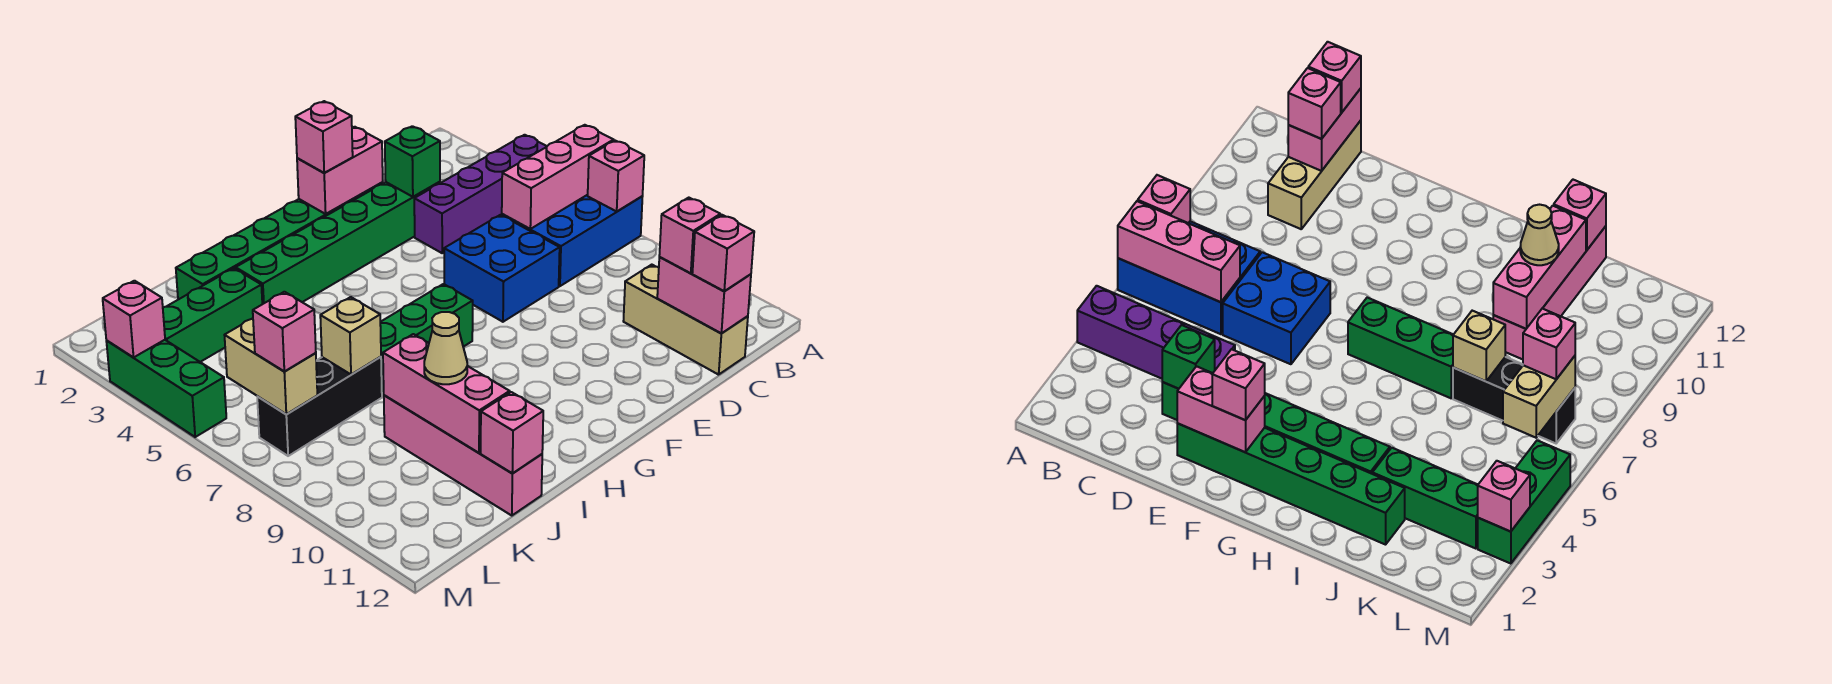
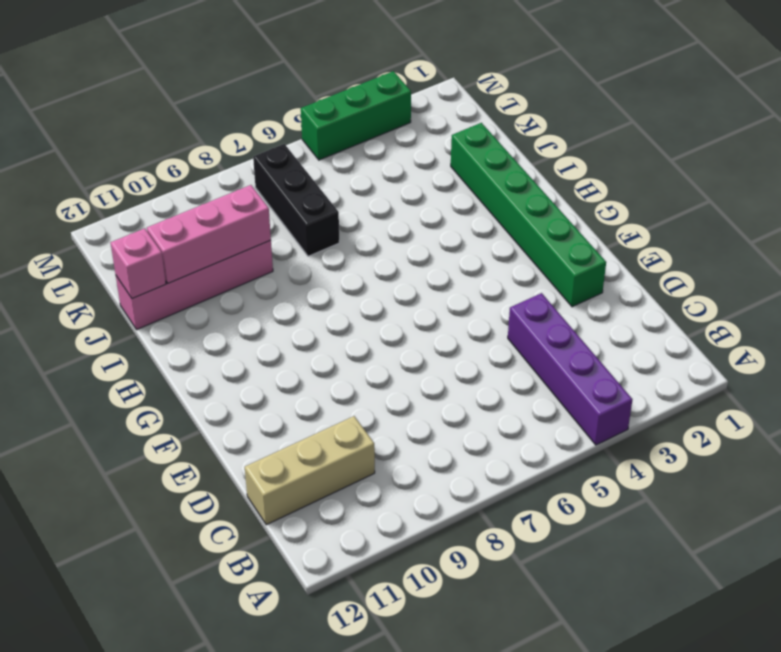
none -> blue 2x3 brick [502,195,643,286]
none -> green 1x6 brick [236,182,440,304]
none -> blue 2x2 brick [444,215,560,322]

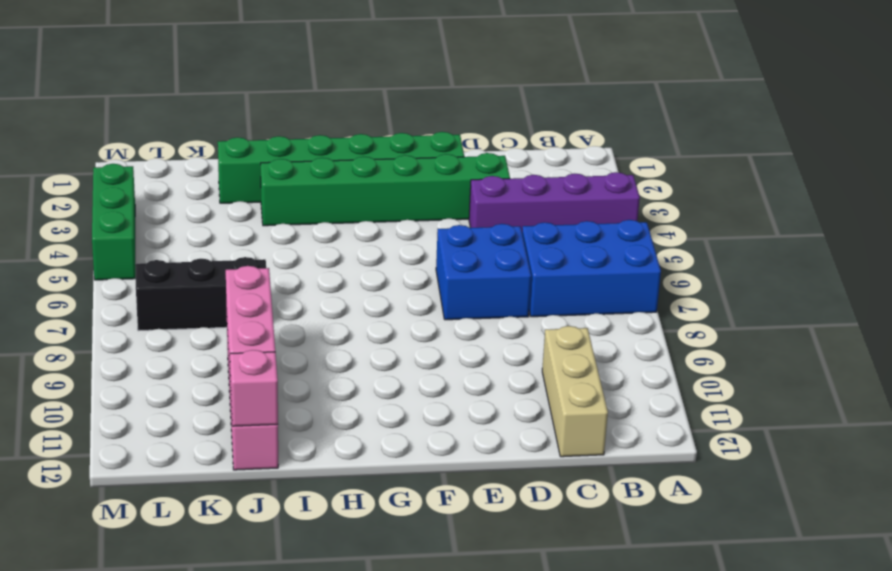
none -> green 1x3 brick [380,284,473,396]
none -> green 1x3 brick [163,268,262,362]
none -> pink 1x3 brick [502,125,614,229]

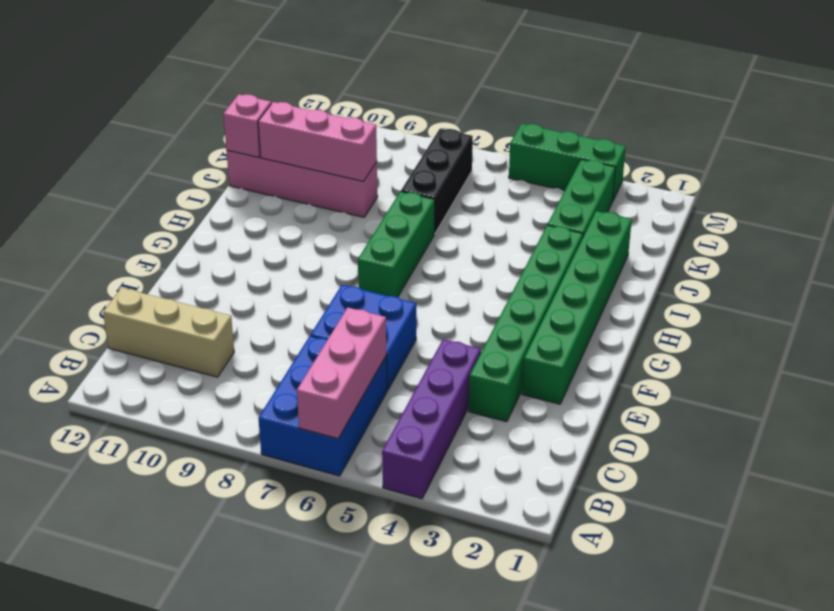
none -> pink 1x1 brick [588,141,644,211]
none -> pink 1x2 brick [657,257,751,334]
none -> green 1x1 brick [385,126,440,197]

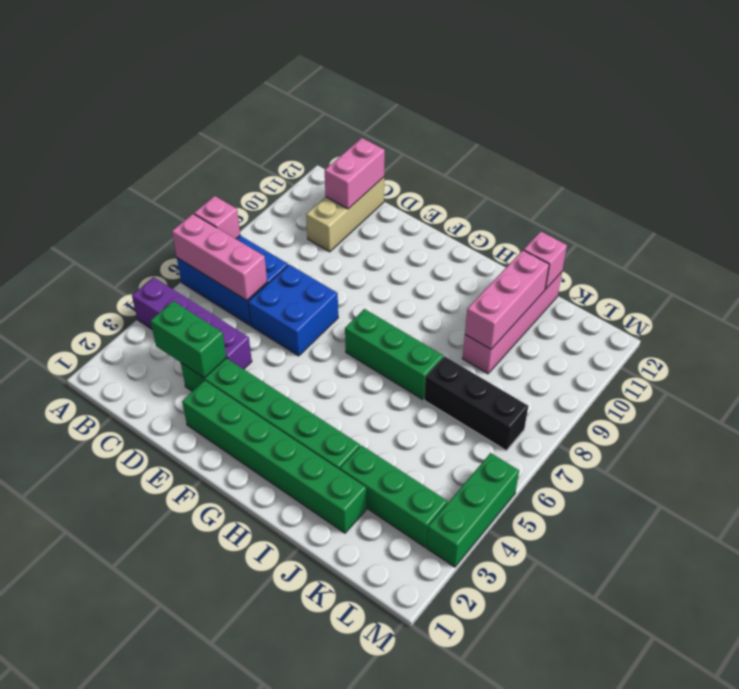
green 1x2 brick [151,301,226,378] -> green 1x1 brick [385,126,440,197]
none -> pink 1x2 brick [297,127,383,214]
none -> tan 1x1 brick [320,297,381,374]
none -> tan 1x2 brick [225,318,317,414]

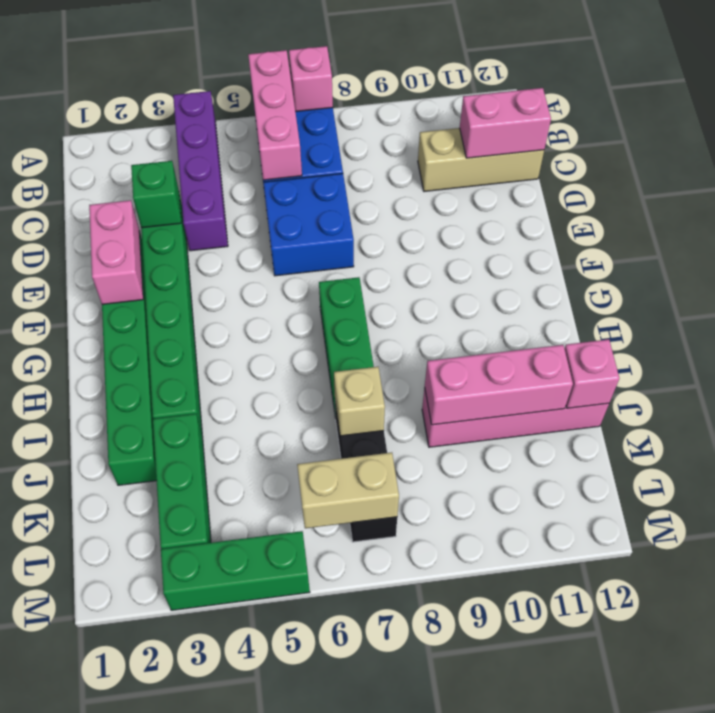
none -> pink 1x1 brick [103,281,165,358]
none -> pink 1x1 brick [659,198,720,273]
none -> pink 1x1 brick [692,215,754,291]

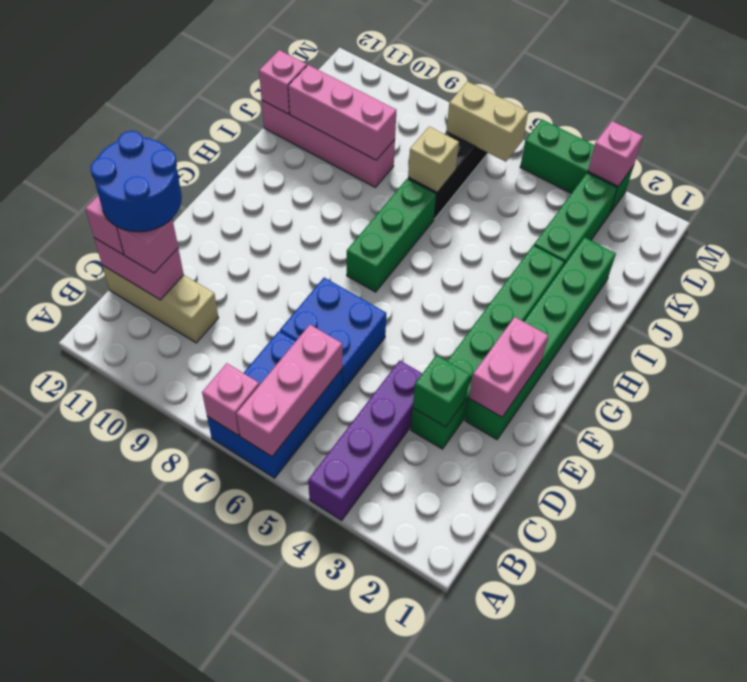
blue 2x2 round brick [90,131,182,232] -> none
none -> pink 1x1 brick [295,101,353,173]
none -> tan 1x1 cone [424,312,467,384]
none -> pink 1x1 brick [253,292,316,371]

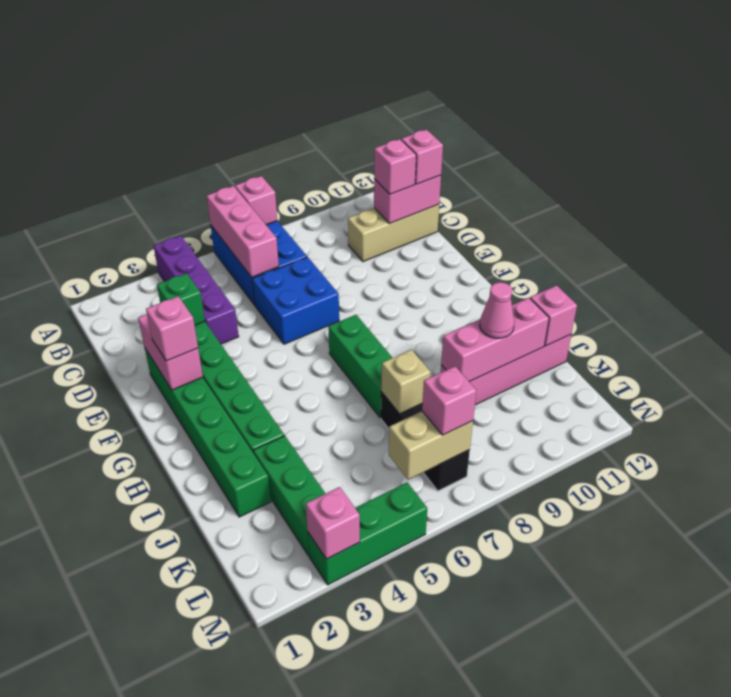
pink 1x1 cone [480,282,514,338] -> tan 1x1 cone [424,312,467,384]

